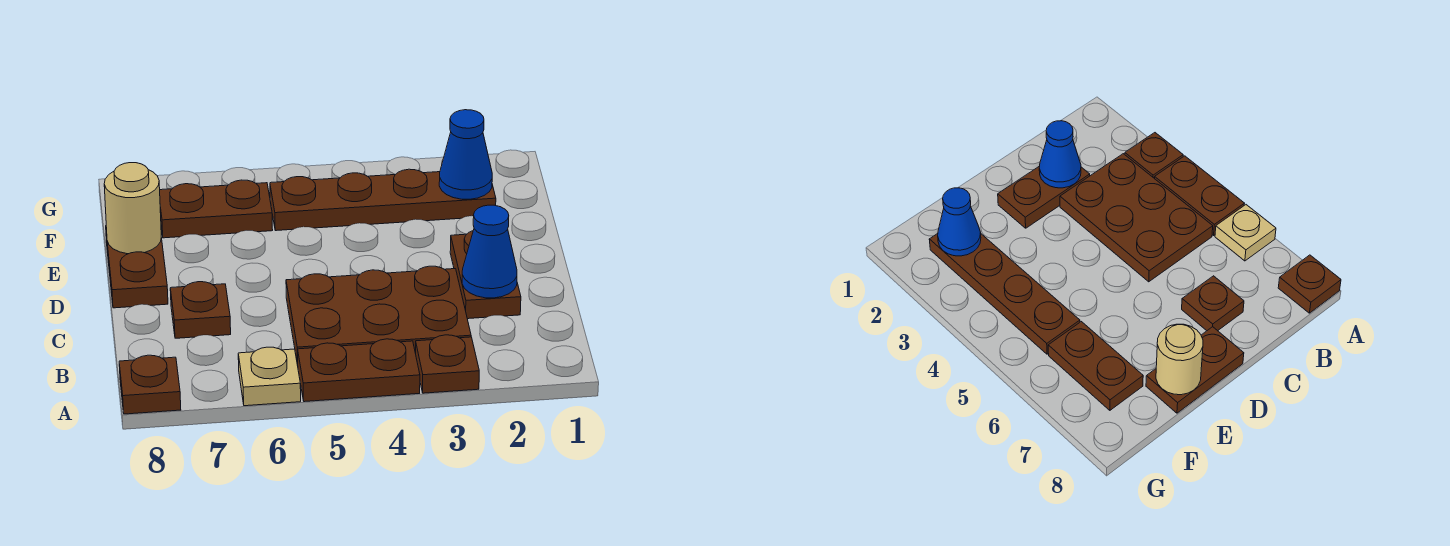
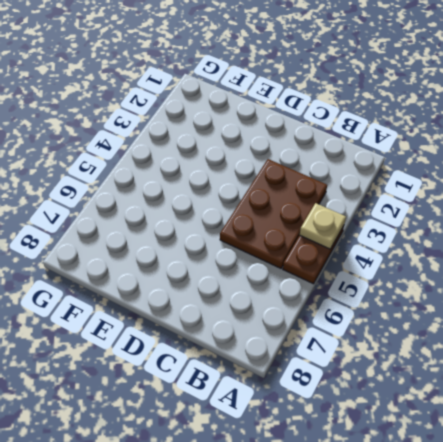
tan 1x1 plate [300,203,346,249] -> tan 1x1 plate moved to [238,347,301,406]
none -> brown 1x1 plate [416,335,479,393]
none -> brown 1x1 plate [119,355,181,414]
none -> brown 1x2 plate [450,231,521,319]

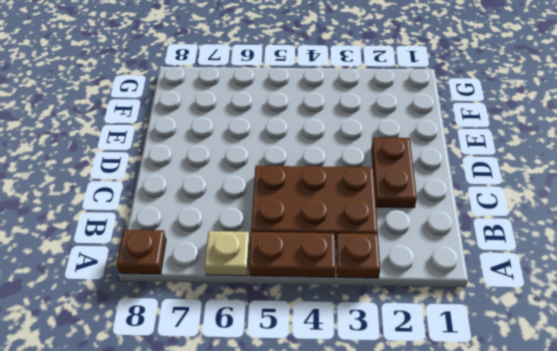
none -> brown 1x1 plate [170,282,231,338]
none -> brown 1x2 plate [106,227,168,308]
none -> brown 1x4 plate [270,169,496,231]

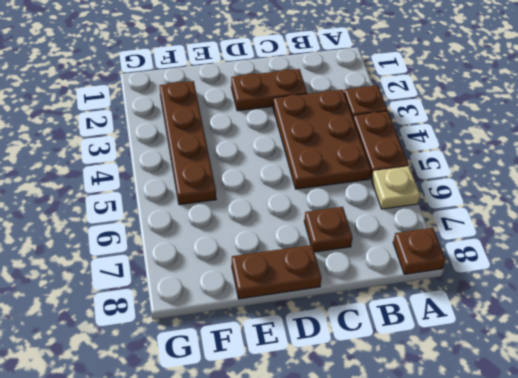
none -> brown 1x2 plate [160,180,273,238]
none -> blue 1x1 cone [462,205,517,298]
none -> tan 1x1 round brick [104,163,161,254]

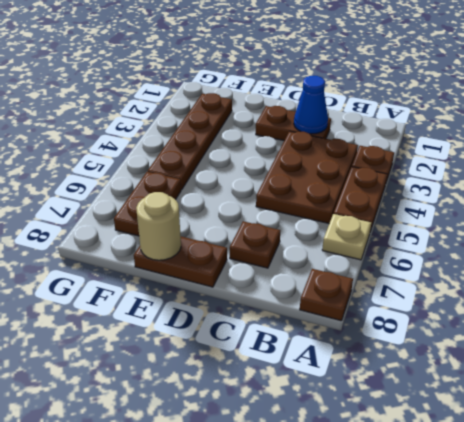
none -> blue 1x1 cone [439,110,492,199]

